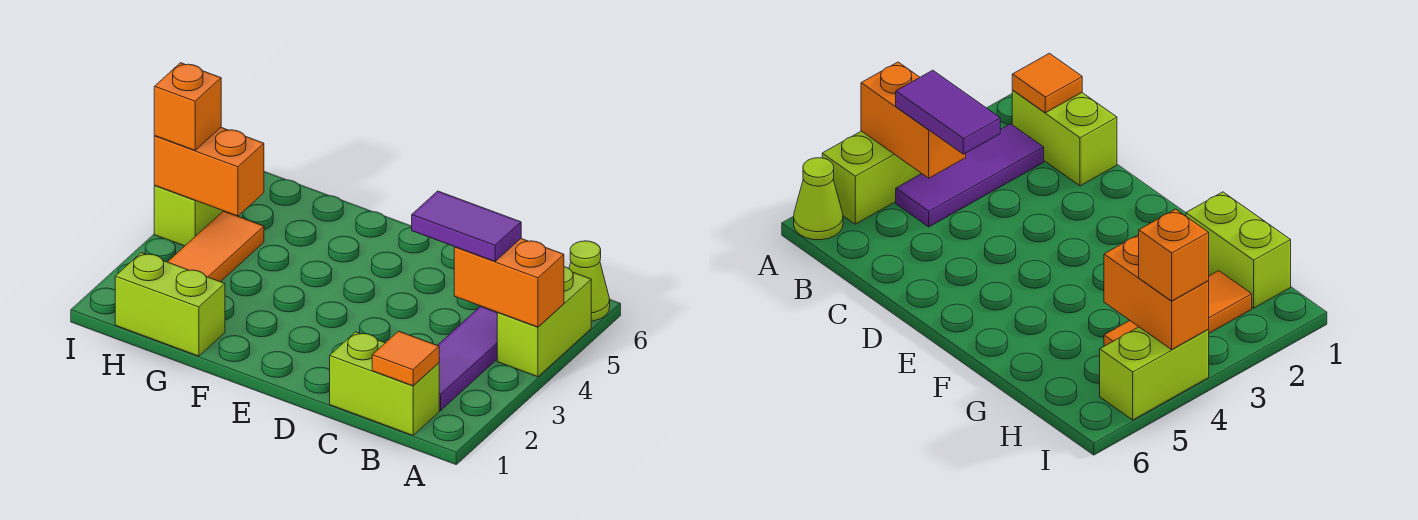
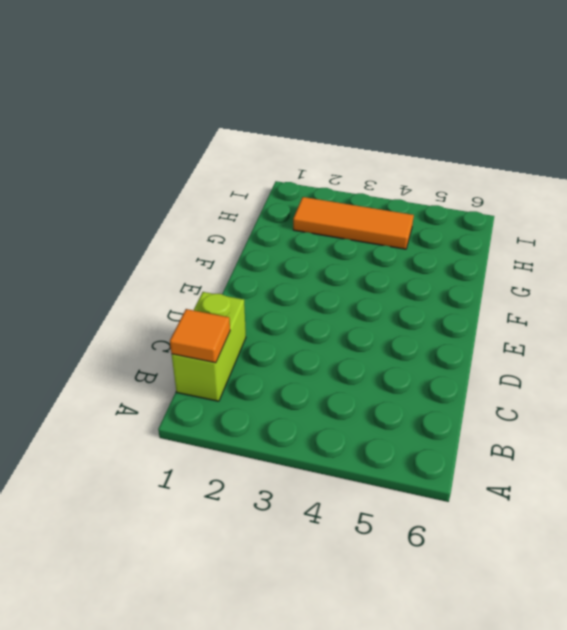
none -> lime 1x2 brick [497,267,591,377]
none -> lime 1x1 cone [569,241,610,321]
none -> purple 1x3 tile [438,306,497,411]

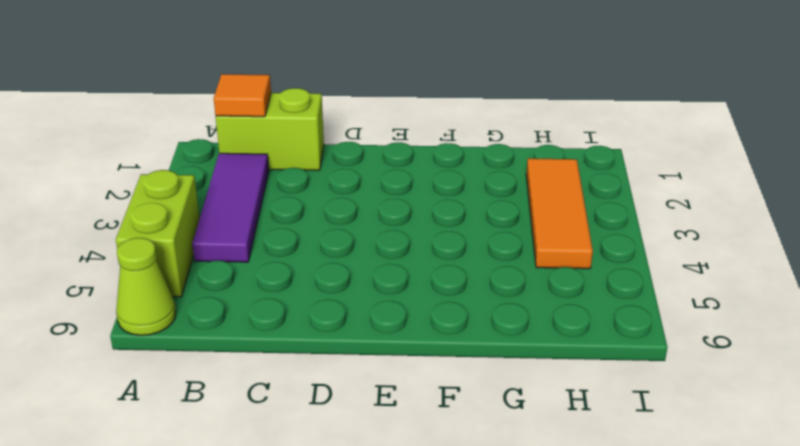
none -> lime 1x2 brick [115,253,225,356]
none -> lime 1x2 brick [154,186,231,246]
none -> orange 1x2 brick [454,239,564,327]

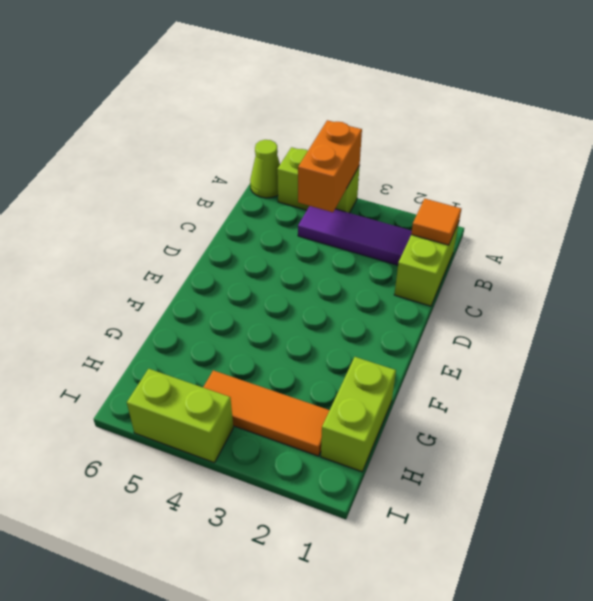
none -> orange 1x2 brick [154,128,264,216]
none -> purple 1x2 tile [412,191,521,261]
none -> orange 1x1 brick [154,63,221,150]

